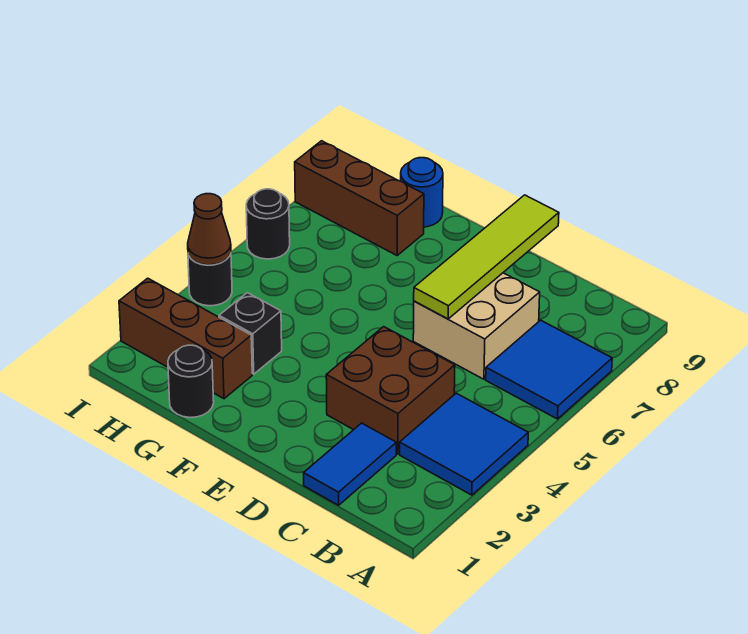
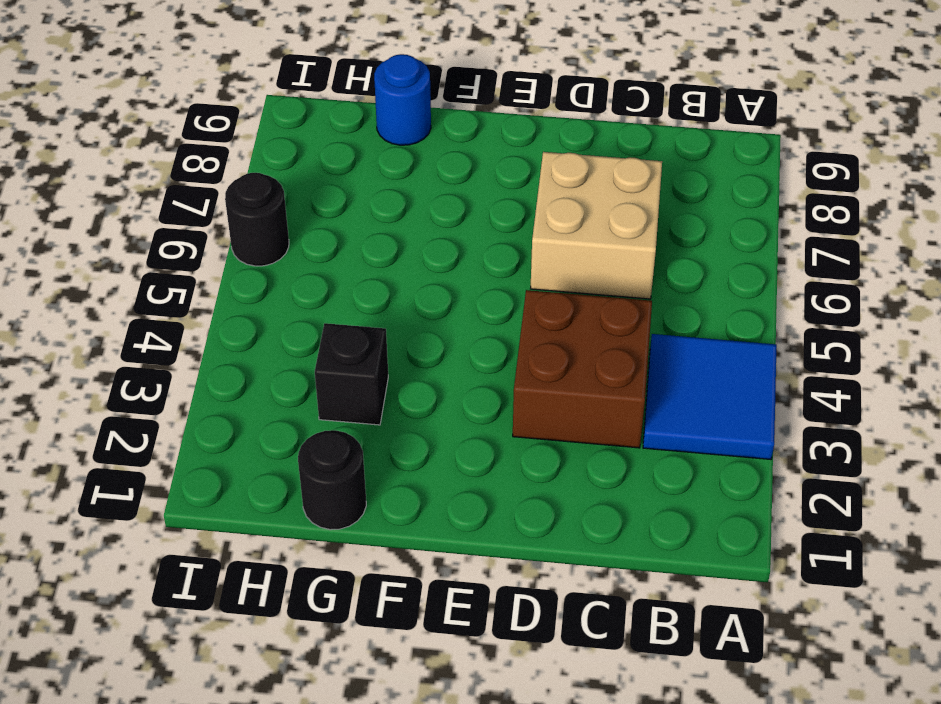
none -> blue 2x2 tile [486,320,612,419]
none -> blue 1x2 tile [304,423,396,505]
none -> brown 1x3 brick [119,278,252,399]

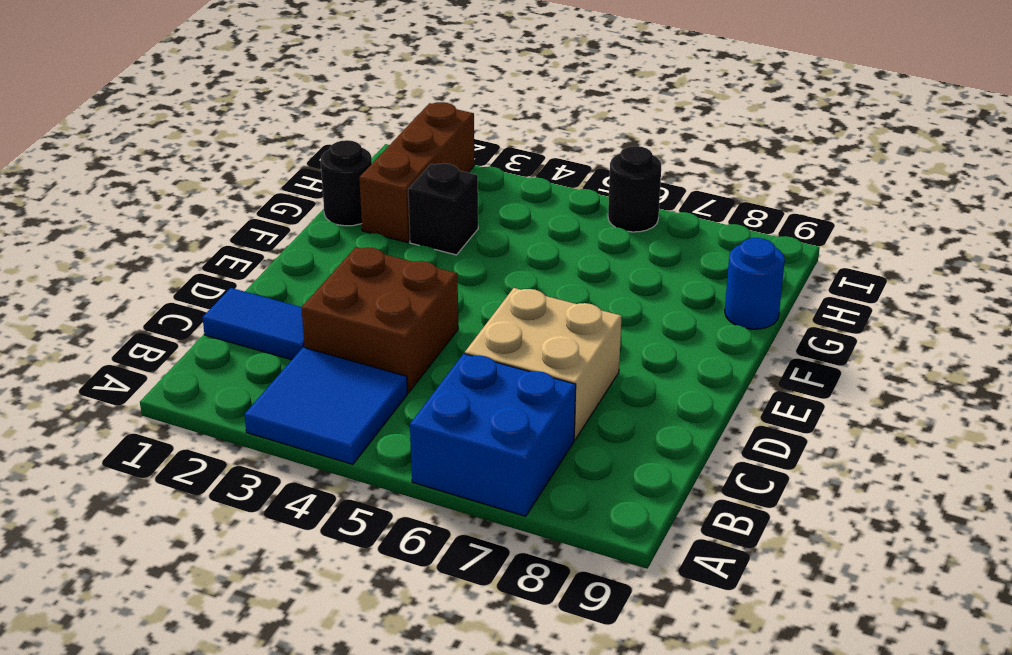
blue 2x2 brick [410,354,576,516] -> blue 2x2 tile [486,320,612,419]
none -> brown 1x3 brick [295,141,424,255]
none -> black 1x1 round brick [188,253,232,306]
none -> lime 1x4 tile [414,195,559,319]

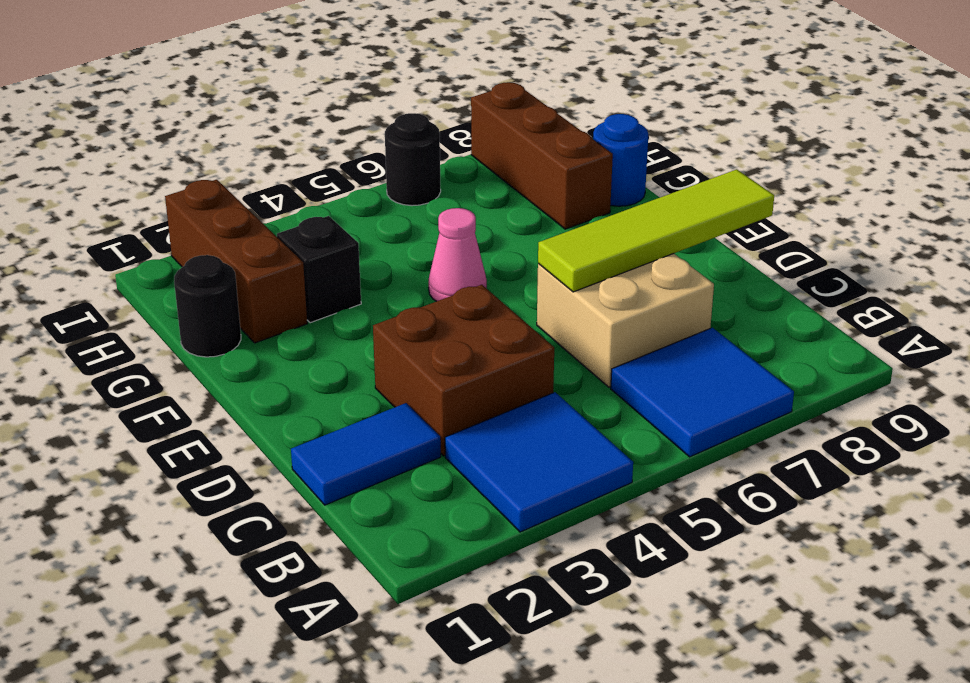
pink 1x1 cone [429,208,487,301] -> none
none -> black 1x1 round brick [188,253,232,306]
none -> brown 1x1 cone [188,194,231,265]

